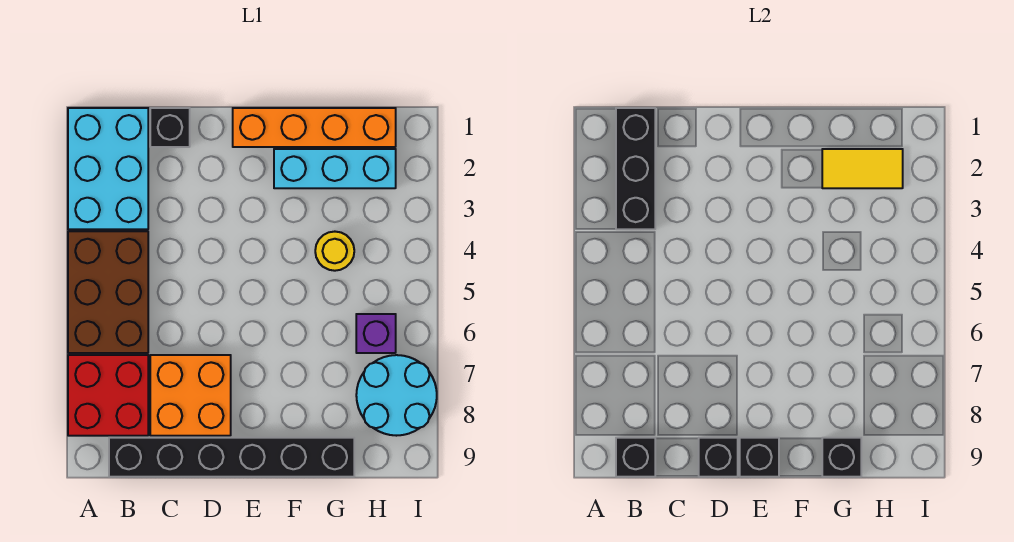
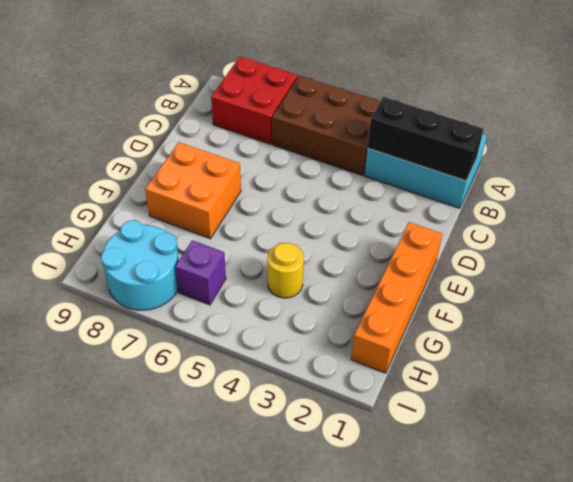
orange 2x2 brick [145,142,241,239] -> orange 2x2 brick moved to [150,355,231,436]
none -> black 1x6 brick [109,438,354,477]
none -> black 1x1 brick [150,108,190,147]
none -> cyan 1x3 brick [274,149,396,188]

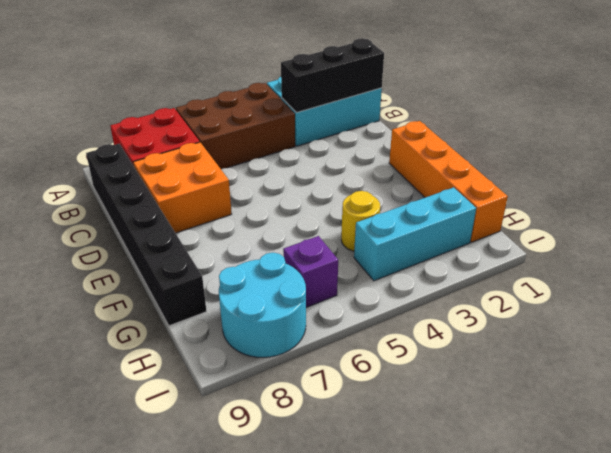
cyan 1x3 brick [354,187,476,281] -> cyan 1x3 brick turned to [274,149,396,188]
none -> black 1x1 brick [150,108,190,147]
none -> black 1x1 brick [616,438,655,477]
none -> black 1x1 brick [699,438,738,477]

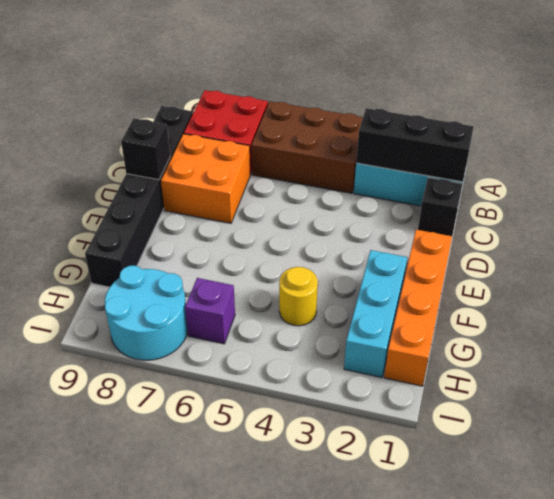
none -> black 1x1 brick [616,438,655,477]
none -> black 1x1 brick [740,438,779,477]
none -> yellow 1x2 tile [822,149,903,188]

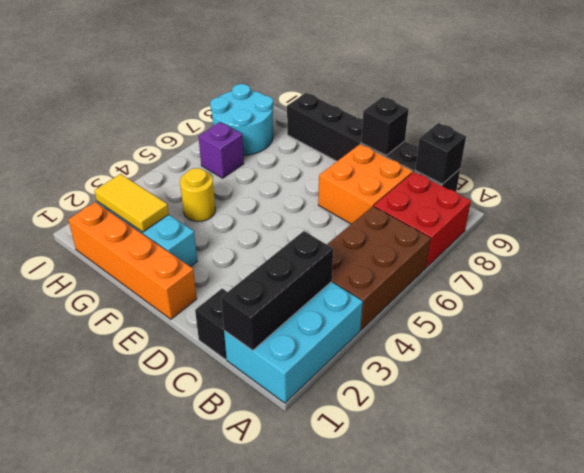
none -> black 1x1 brick [740,438,779,477]
none -> black 1x1 brick [822,438,861,477]

